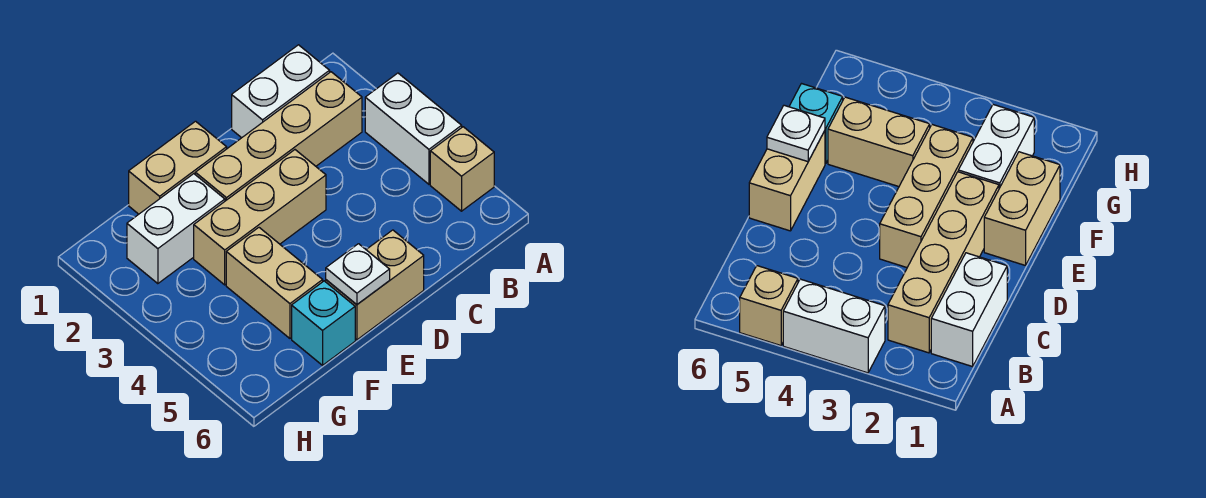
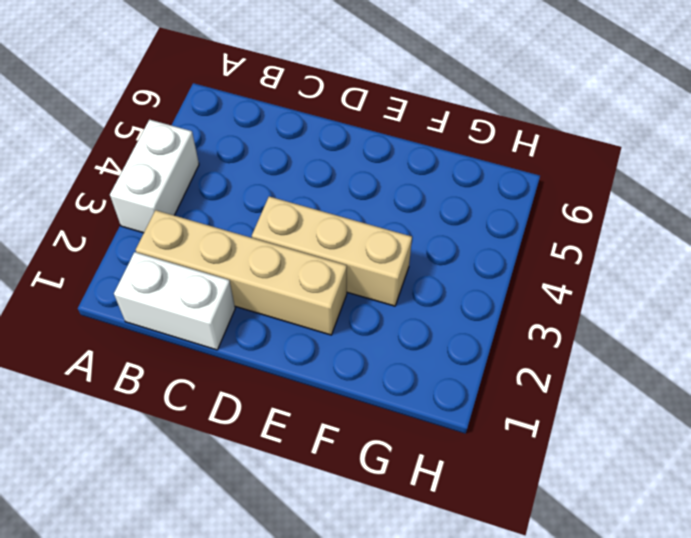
none -> tan 1x1 brick [430,127,494,211]
none -> tan 1x2 brick [326,230,424,340]

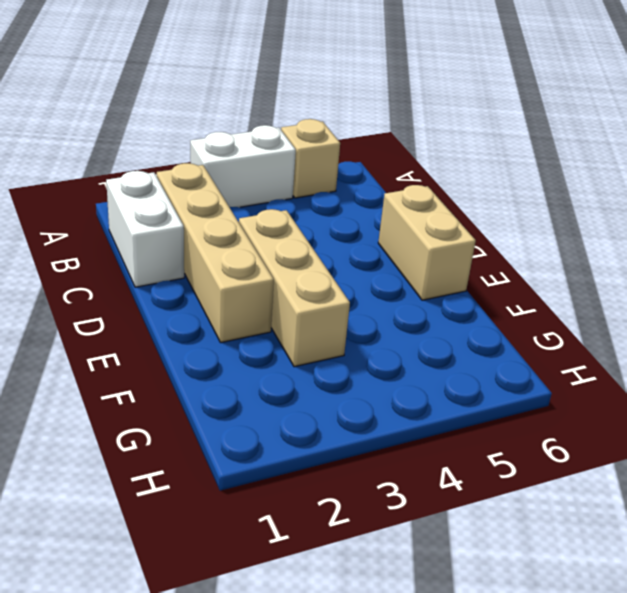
none -> tan 1x2 brick [129,121,227,214]
none -> white 1x2 brick [127,174,225,284]

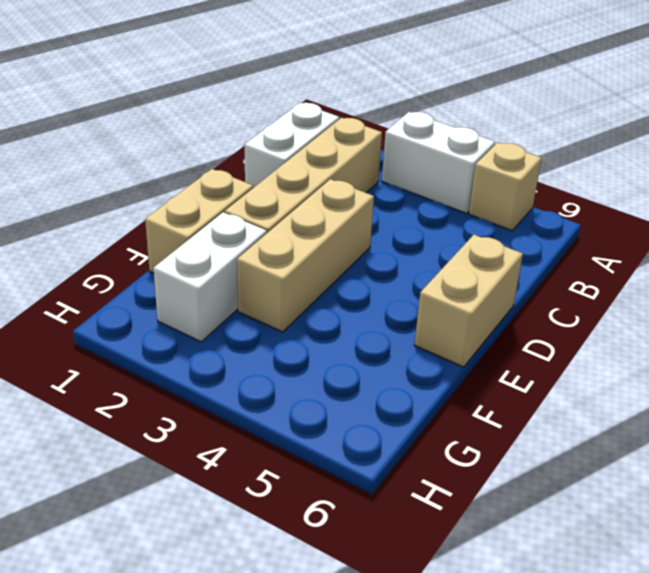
none -> tan 1x2 brick [226,228,323,338]
none -> cyan 1x1 brick [292,281,355,365]

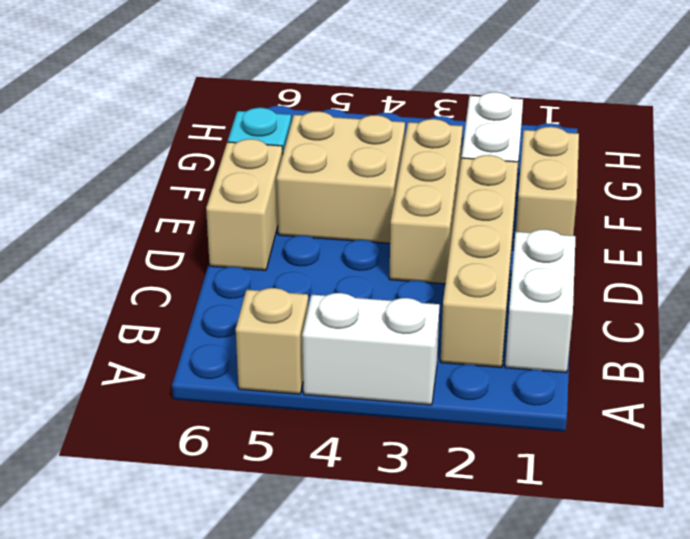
tan 2x2 brick [277,111,405,243] -> tan 1x2 brick [226,228,323,338]
none -> white 1x1 plate [326,244,390,304]

